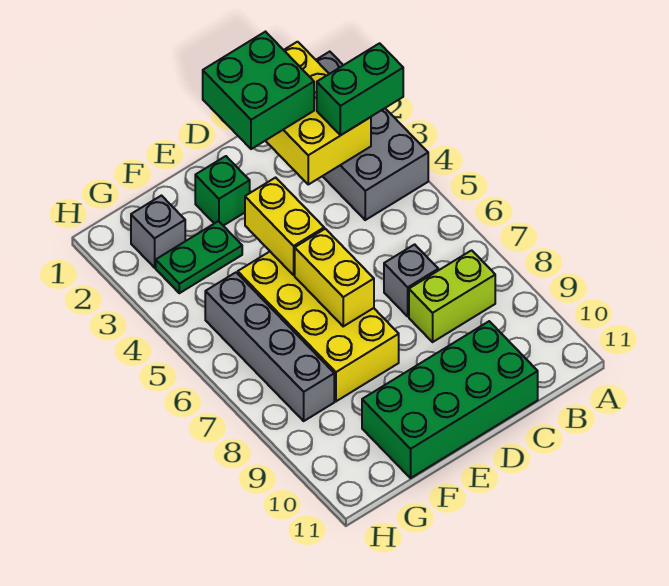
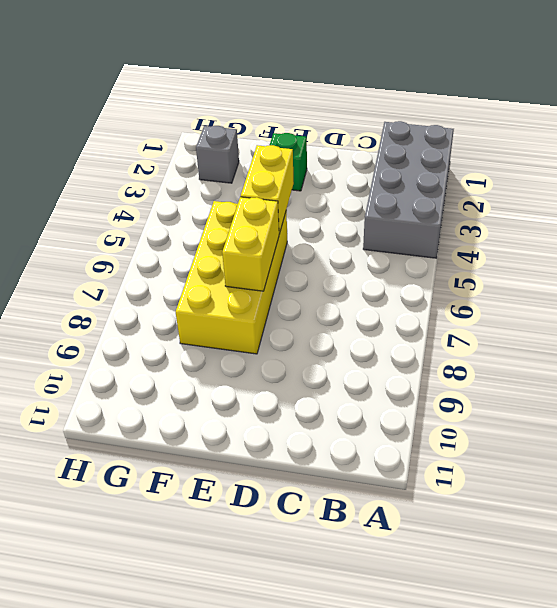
none -> lime 1x2 brick [409,250,495,342]
none -> grey 1x1 brick [384,244,438,316]
none -> green 2x4 brick [362,321,538,478]

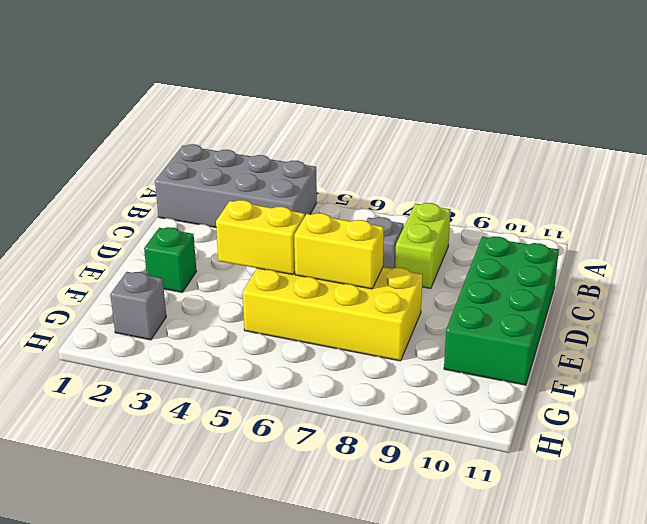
none -> green 1x2 plate [156,221,242,293]
none -> grey 1x4 brick [205,273,334,421]
none -> yellow 2x3 brick [266,42,371,184]

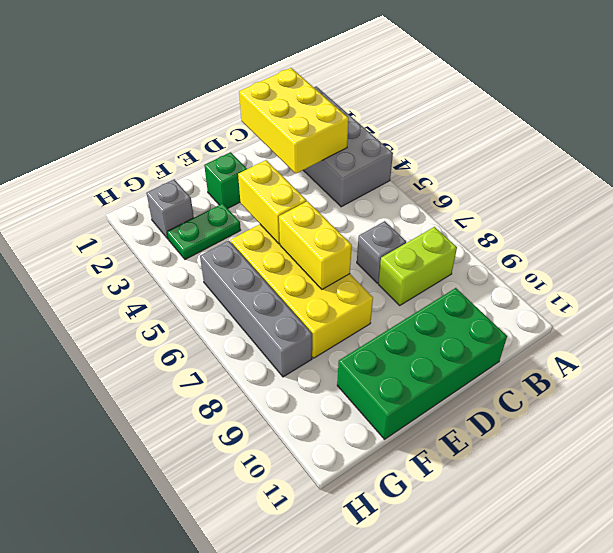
none -> green 1x2 brick [317,43,403,135]
none -> green 2x2 brick [203,32,314,149]

